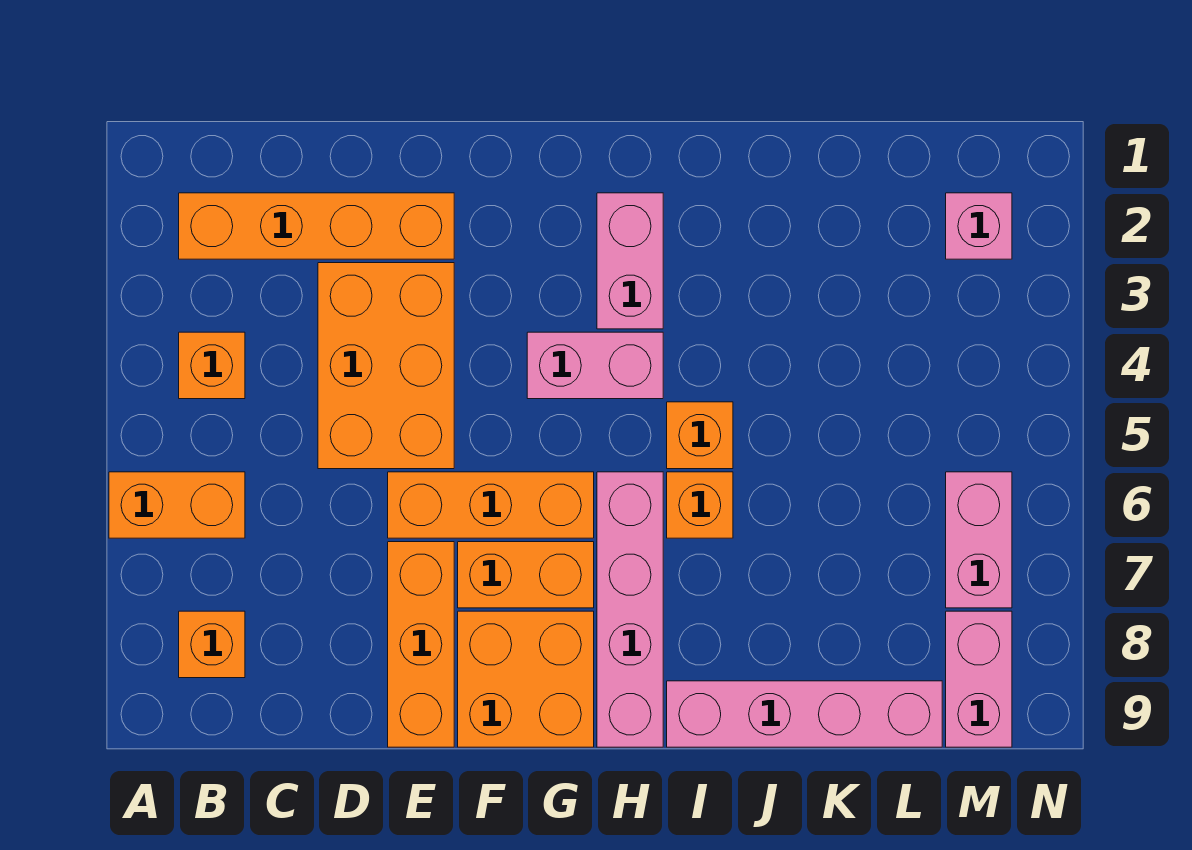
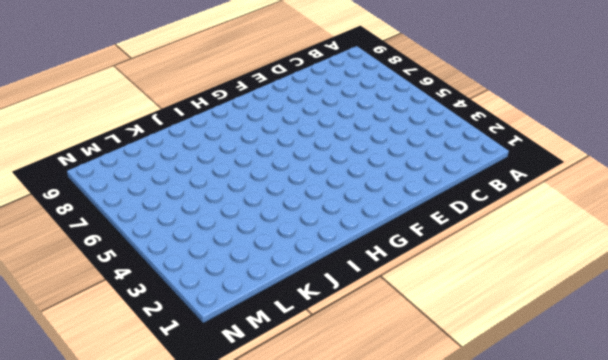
none -> orange 1x2 brick [109,472,245,538]
none -> orange 1x4 brick [179,193,454,259]
none -> orange 1x1 brick [179,332,245,399]

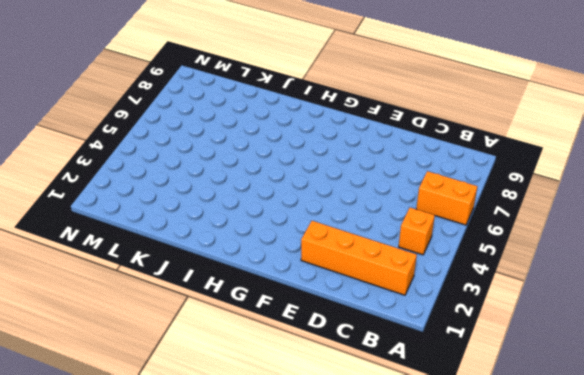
none -> orange 1x1 brick [179,611,245,678]
none -> orange 2x3 brick [318,263,454,469]
none -> orange 1x3 brick [388,472,594,538]

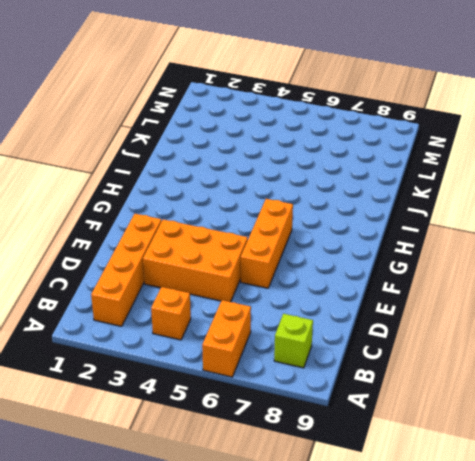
lime 1x1 brick [274,314,313,368] -> orange 1x1 brick [179,611,245,678]
none -> orange 1x3 brick [388,542,454,747]
none -> orange 1x2 brick [458,542,594,608]
none -> orange 2x2 brick [458,611,594,747]

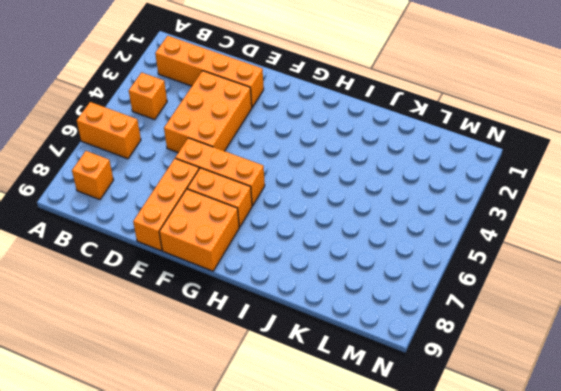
none -> pink 1x2 brick [527,332,663,399]
none -> pink 1x2 brick [597,193,663,329]
none -> pink 1x4 brick [597,472,663,747]

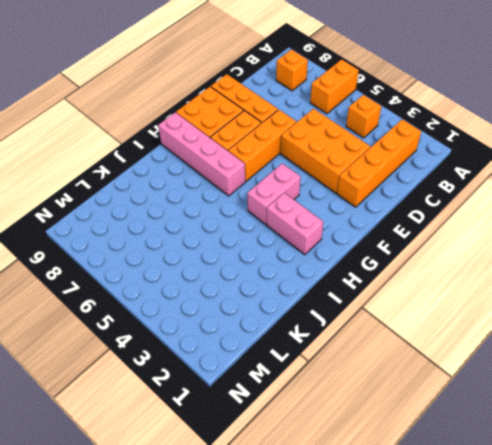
none -> orange 1x1 brick [667,402,733,469]
none -> orange 1x1 brick [667,472,733,538]
none -> pink 1x4 brick [667,681,942,747]

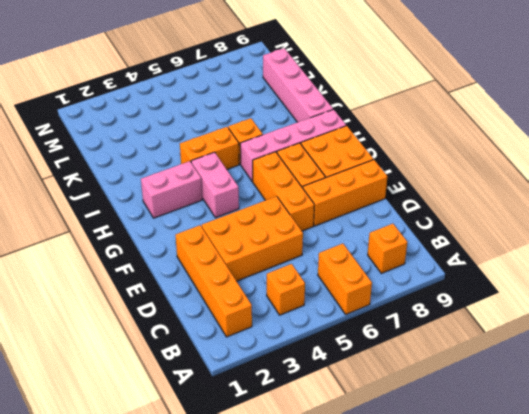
orange 1x2 brick [180,127,239,169] -> orange 1x1 brick [667,402,733,469]
none -> pink 1x1 brick [946,193,1012,259]
none -> pink 1x2 brick [946,472,1012,608]
none -> pink 1x2 brick [946,611,1012,747]

